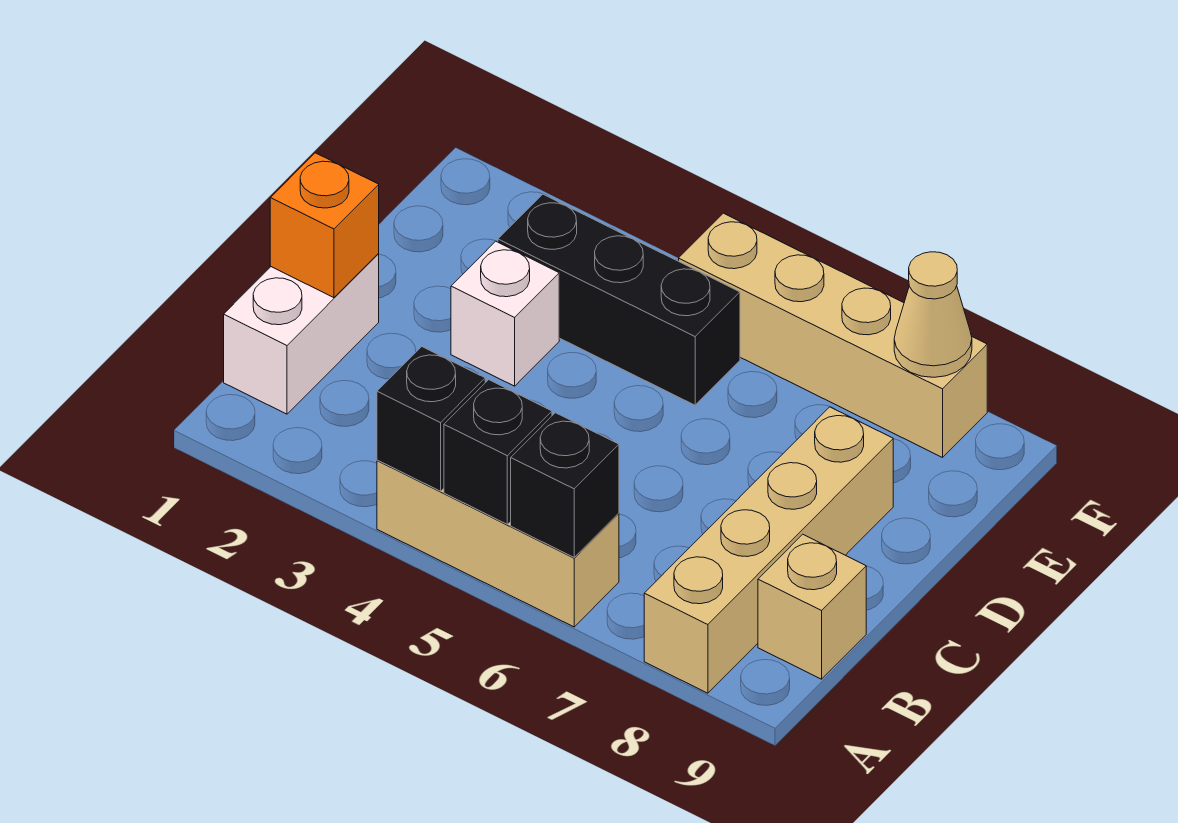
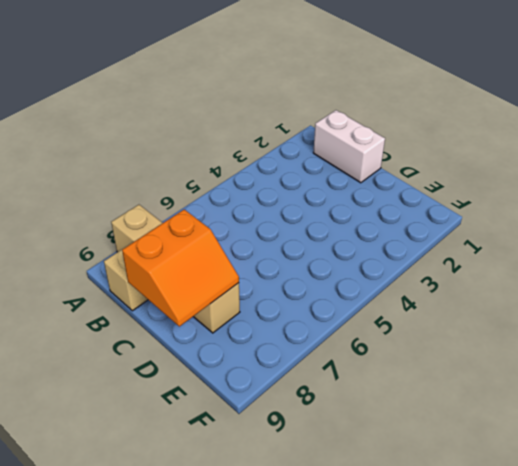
orange 2x2 slope [122,210,239,326] -> none
none -> tan 1x3 brick [377,460,619,627]
none -> white 1x1 brick [451,241,559,386]
none -> black 1x3 brick [498,194,740,405]

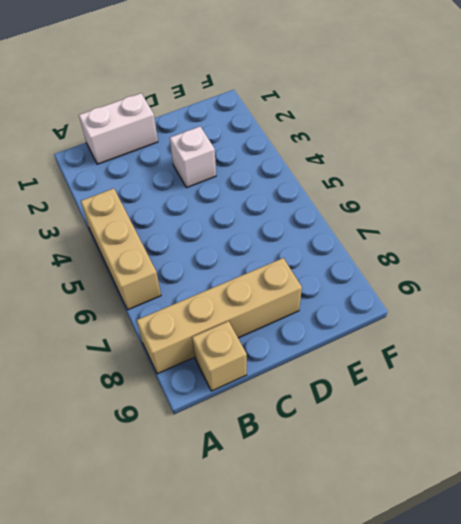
none -> black 1x3 brick [498,194,740,405]
none -> tan 1x4 brick [679,213,987,457]
none -> black 1x1 brick [377,347,485,491]

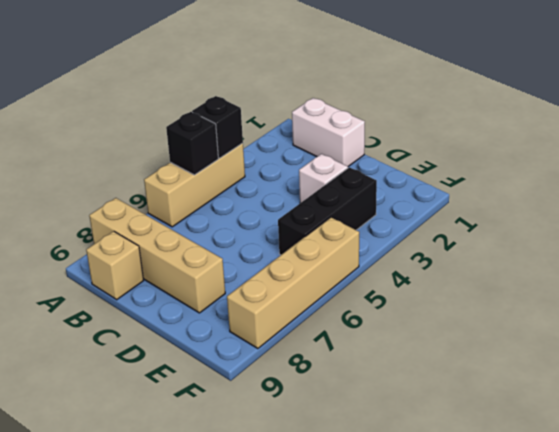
none -> black 1x1 brick [511,413,619,557]
none -> orange 1x1 brick [270,153,379,298]
none -> tan 1x1 cone [894,252,972,377]

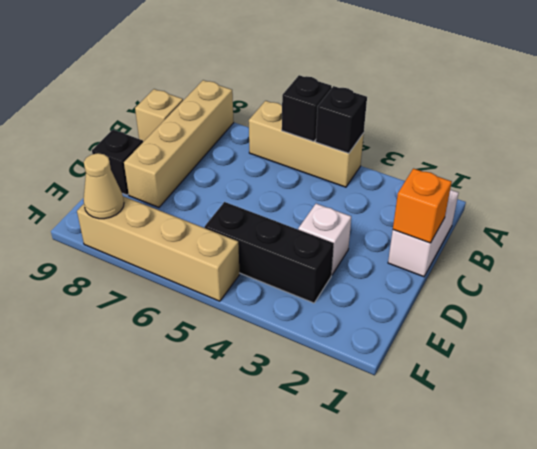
black 1x1 brick [92,130,143,195] -> black 1x1 brick moved to [511,413,619,557]

